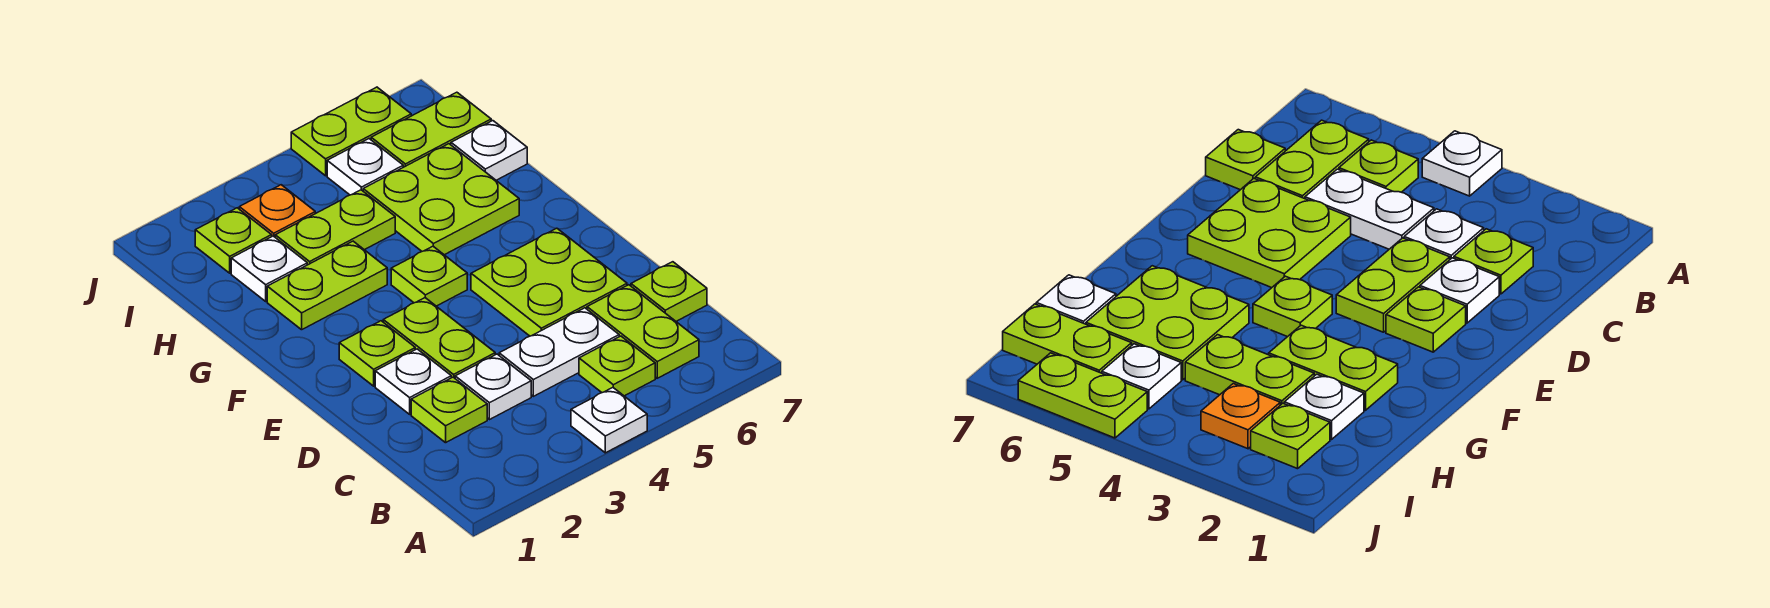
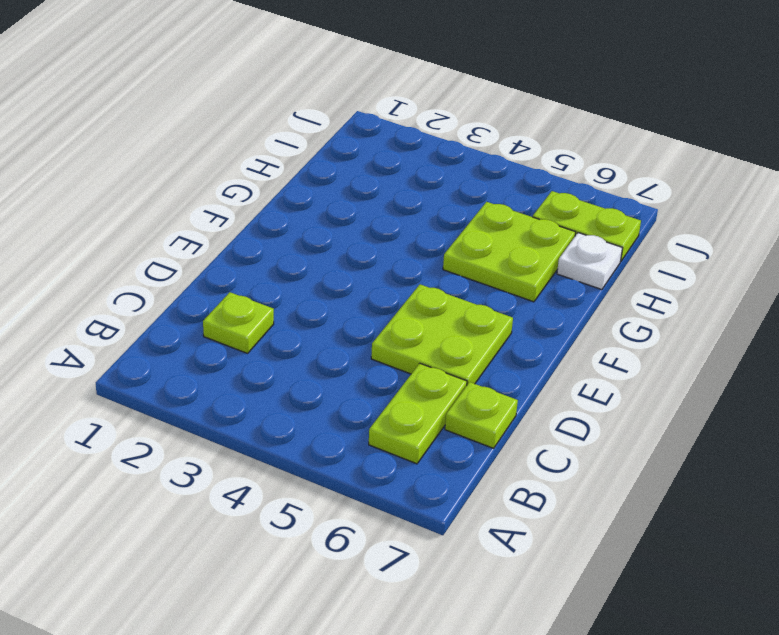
none -> white 1x1 plate [571,388,647,453]
none -> lime 1x1 plate [579,336,655,396]
none -> white 1x1 plate [455,354,531,420]

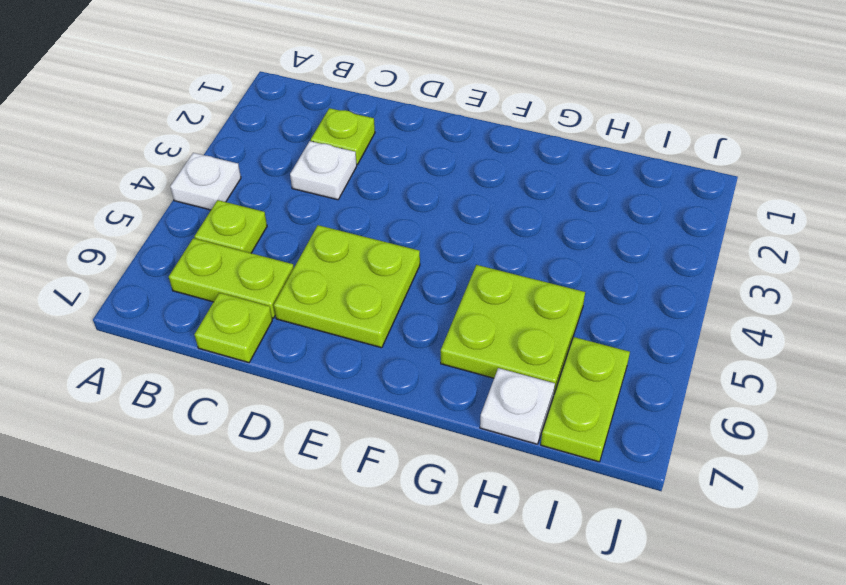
none -> white 1x2 plate [499,308,619,396]
none -> white 1x1 plate [375,349,451,414]
none -> lime 1x2 plate [383,298,496,378]

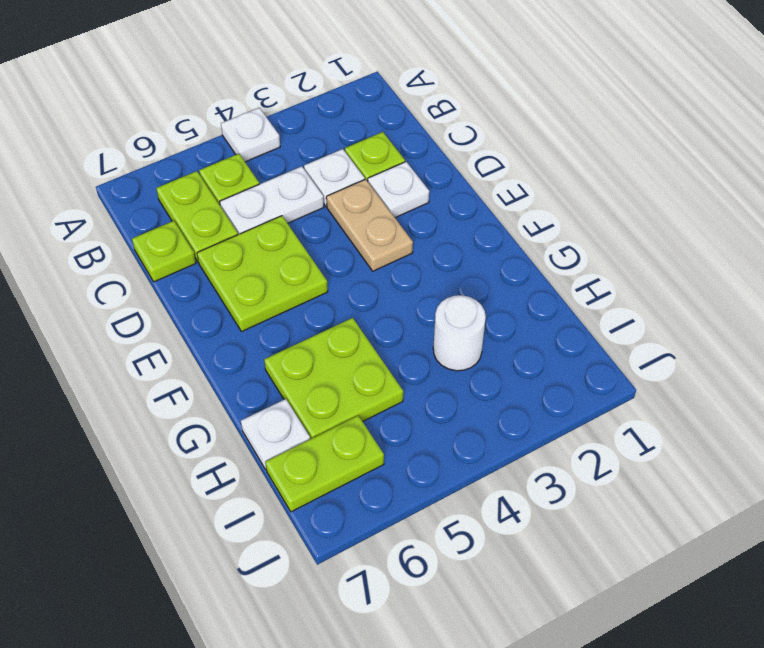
tan 1x2 plate [326,179,413,271] -> lime 1x2 plate [383,298,496,378]
white 1x1 round brick [433,295,486,371] -> lime 1x2 plate [275,190,395,265]
none -> lime 1x1 plate [339,321,415,386]
none -> lime 1x1 plate [391,246,467,306]
none -> lime 1x2 plate [267,241,387,330]

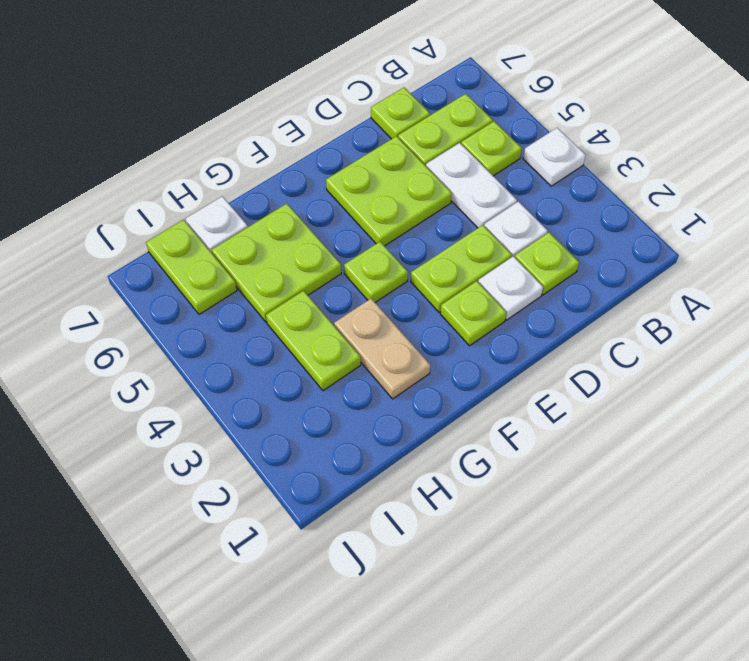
tan 1x2 plate [334,298,430,399] -> lime 1x2 plate [267,241,387,330]
none -> white 1x1 plate [231,236,307,301]
none -> lime 1x1 plate [195,208,272,273]
none -> orange 1x1 plate [239,185,315,237]

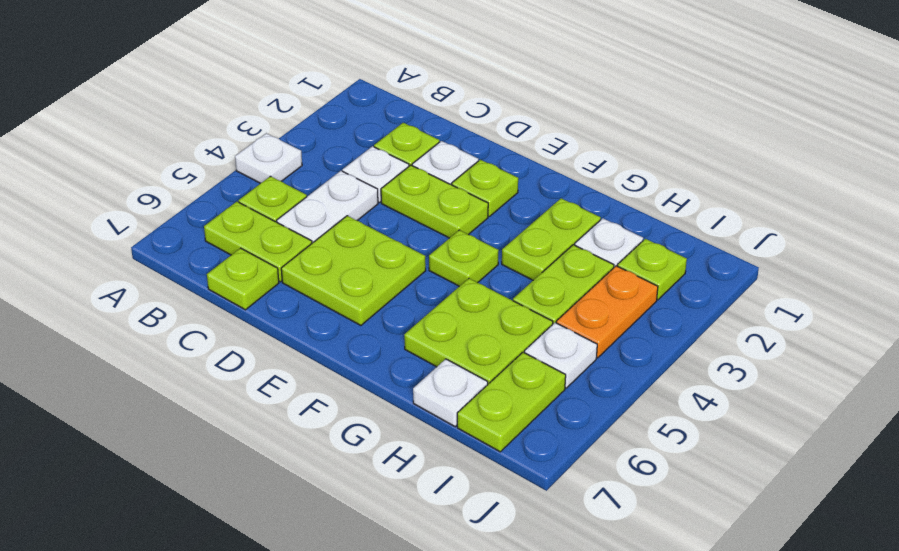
orange 1x2 plate [556,266,658,358] -> orange 1x1 plate [239,185,315,237]
none -> lime 1x2 plate [291,87,411,176]

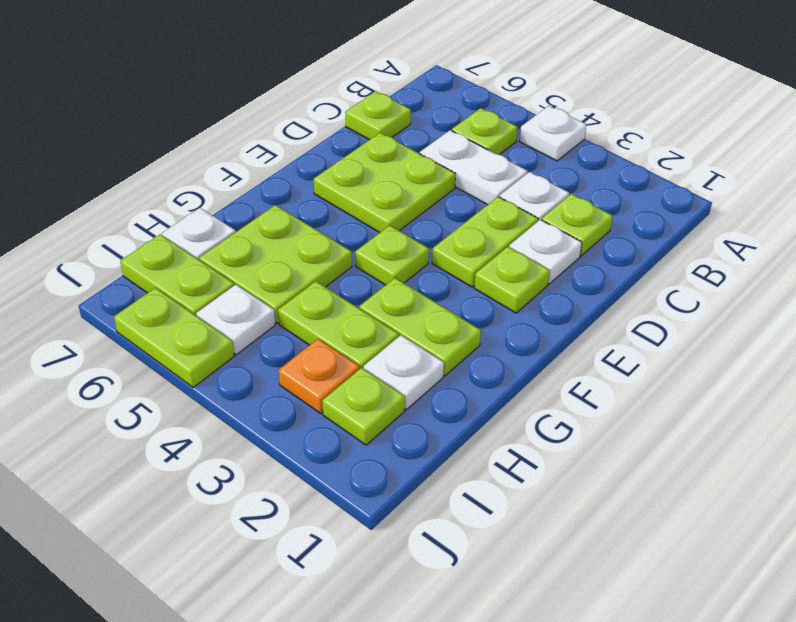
none -> lime 1x2 plate [587,285,699,378]

